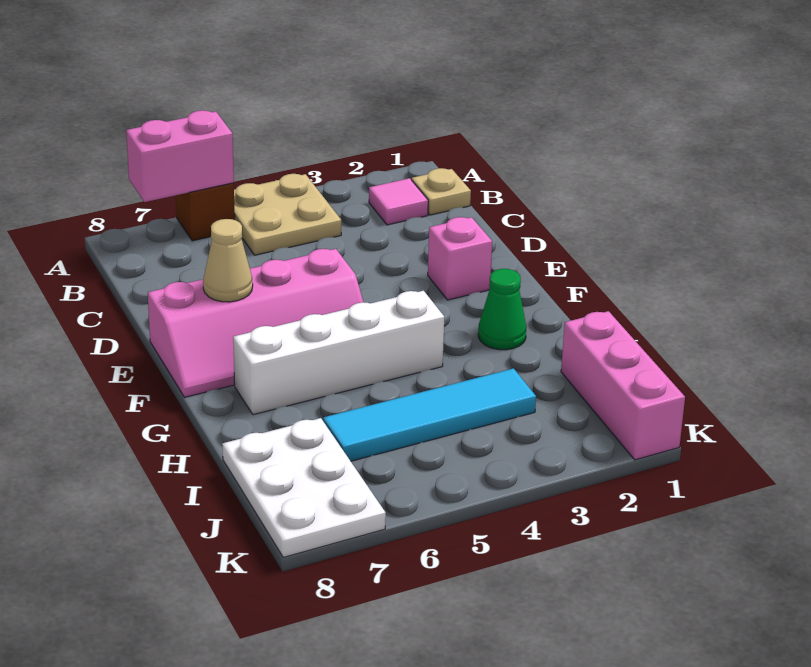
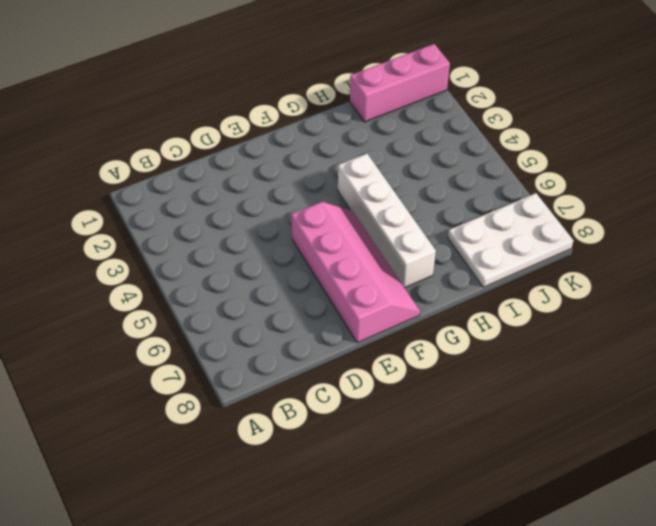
none -> tan 2x2 plate [234,174,341,255]
none -> brown 1x1 brick [176,183,235,241]
none -> tan 1x1 plate [412,168,471,215]

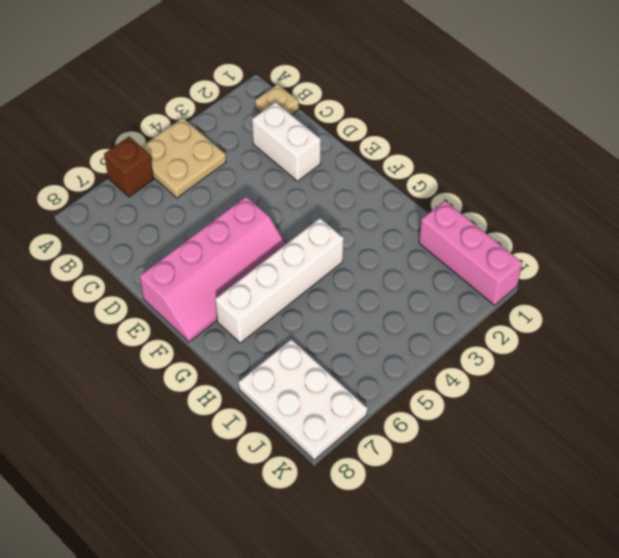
white 1x2 brick [252,102,321,181] -> none
none -> pink 1x1 tile [369,178,428,225]
none -> pink 1x1 brick [428,217,492,300]
none -> green 1x1 cone [478,269,526,350]

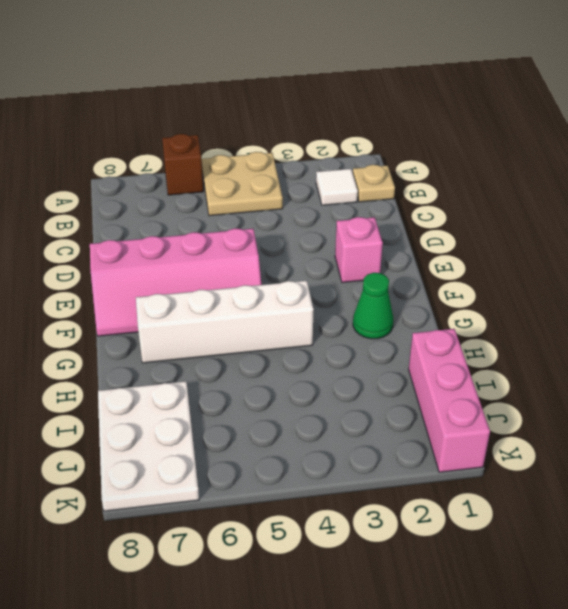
white 1x1 tile [316,169,358,205] -> pink 1x1 tile [369,178,428,225]
none -> cyan 1x4 tile [323,368,536,461]
none -> pink 1x2 brick [126,110,234,202]
none -> tan 1x1 cone [203,219,253,302]

